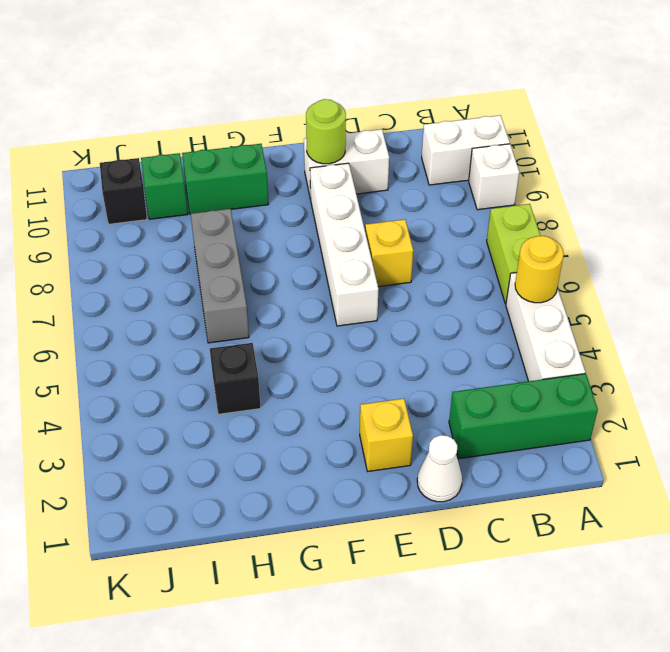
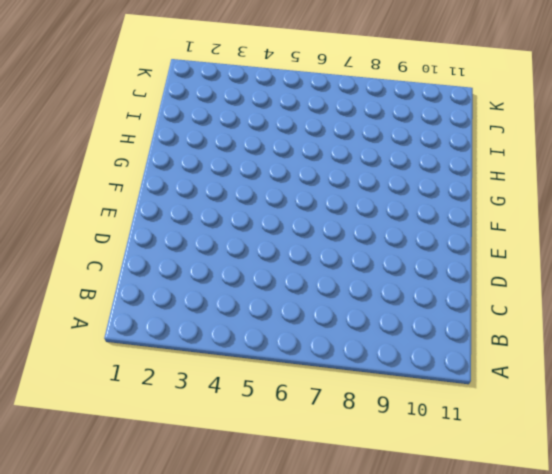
none -> green 1x3 brick [449,374,598,459]
none -> white 1x3 brick [506,273,585,381]
none -> lime 1x2 brick [487,204,540,304]

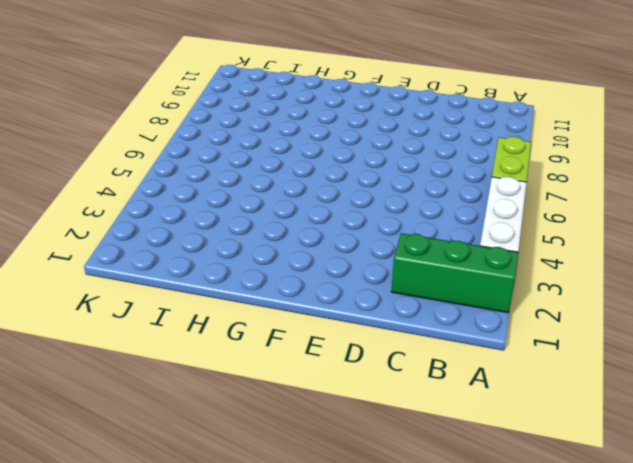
none -> white 1x1 brick [469,144,519,210]
none -> white 1x2 brick [422,115,510,185]
none -> white 1x1 cone [417,435,462,502]

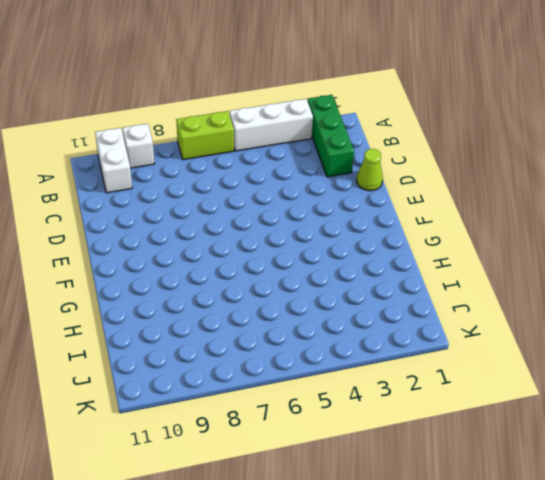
lime 1x1 cone [357,149,383,191] -> white 1x1 cone [417,435,462,502]
none -> yellow 1x1 brick [365,219,413,287]
none -> white 1x2 brick [304,129,389,199]
none -> yellow 1x1 brick [360,399,413,471]

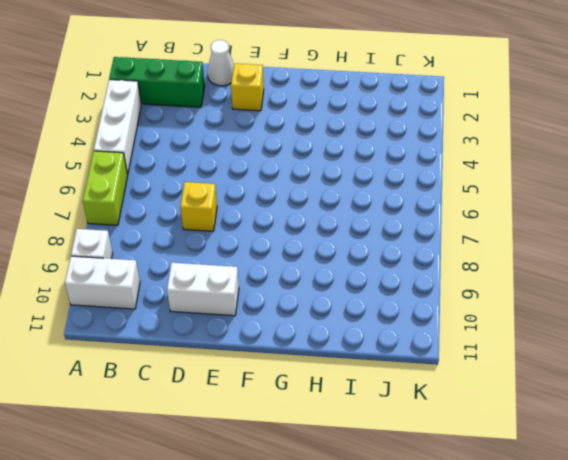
none -> white 1x4 brick [310,163,378,326]
none -> green 1x2 brick [182,144,269,214]
none -> black 1x1 brick [210,343,261,414]

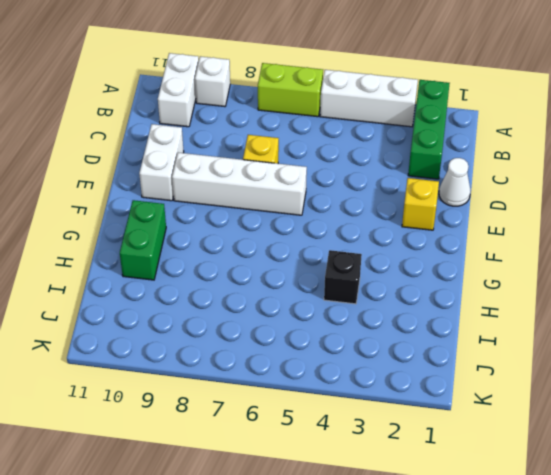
none -> grey 1x3 brick [191,209,249,343]
none -> green 1x1 brick [141,153,188,219]
none -> black 1x1 brick [100,158,147,224]

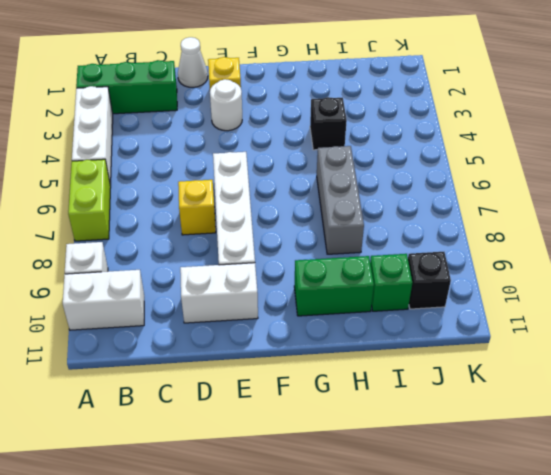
white 1x1 round brick [210,79,242,131] -> none
none -> yellow 1x1 round brick [515,236,564,303]
none -> lime 1x1 round brick [306,99,346,164]

